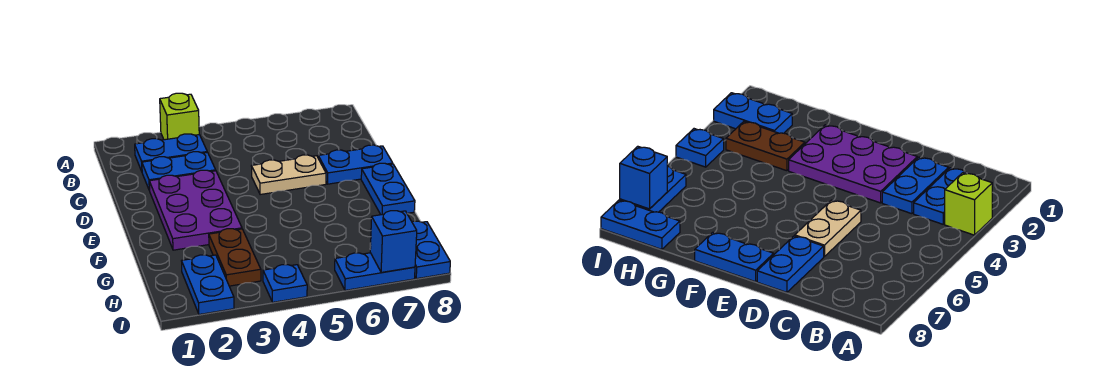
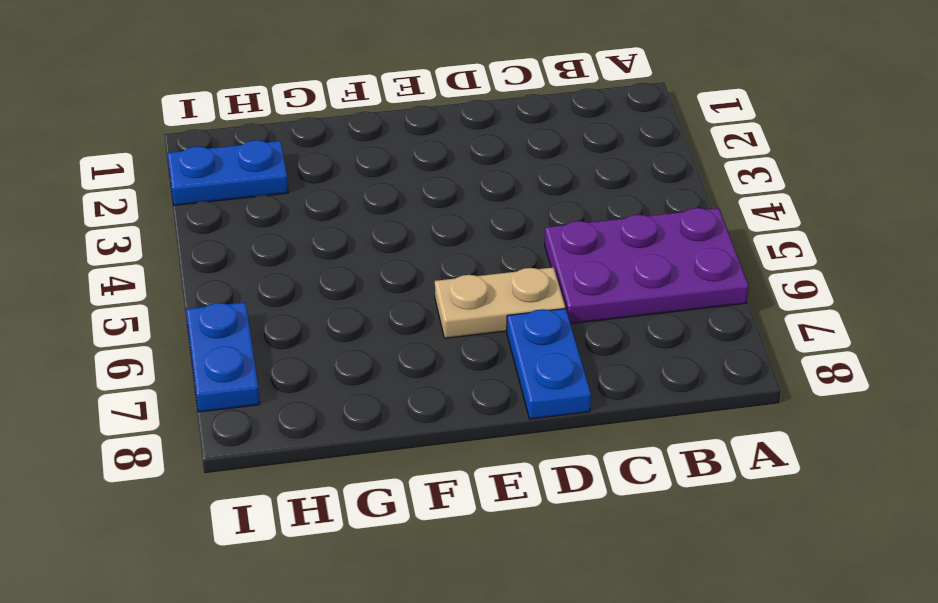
purple 2x3 plate [544,208,749,324] -> purple 2x3 plate moved to [149,170,242,250]
tan 1x2 plate [435,267,565,338] -> tan 1x2 plate turned to [251,155,326,195]
none -> lime 1x1 brick [160,93,199,140]
none -> blue 1x2 plate [135,134,207,171]
none -> blue 1x2 plate [142,152,216,191]

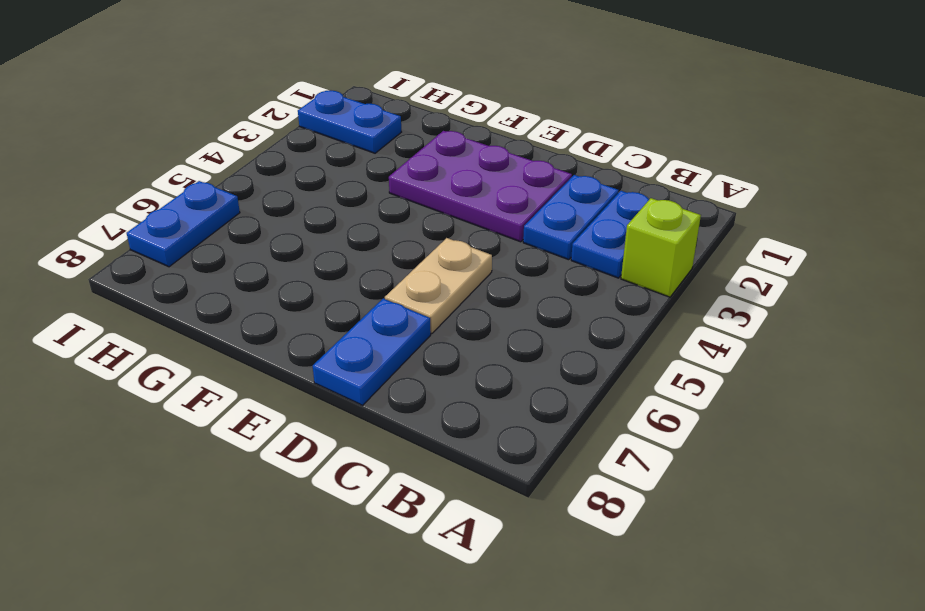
none -> blue 1x2 plate [361,163,415,215]
none -> brown 1x2 plate [209,229,261,286]
none -> blue 1x2 plate [412,221,450,279]

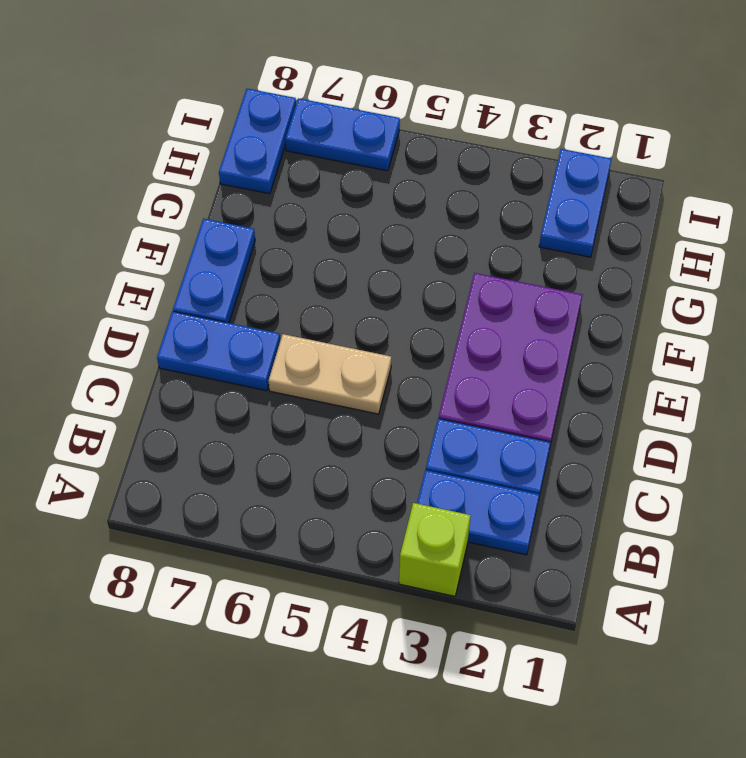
none -> brown 1x2 plate [209,229,261,286]
none -> blue 1x1 plate [263,265,307,302]
none -> blue 1x1 brick [370,211,417,272]

